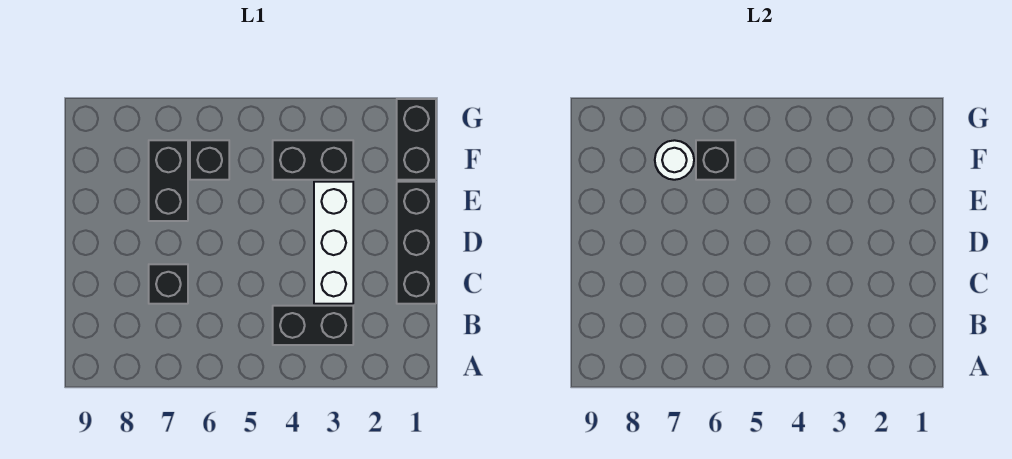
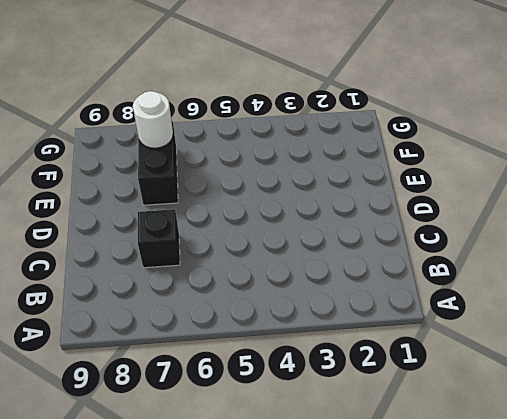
none -> black 1x2 brick [273,306,353,345]
none -> black 1x3 brick [397,182,436,304]

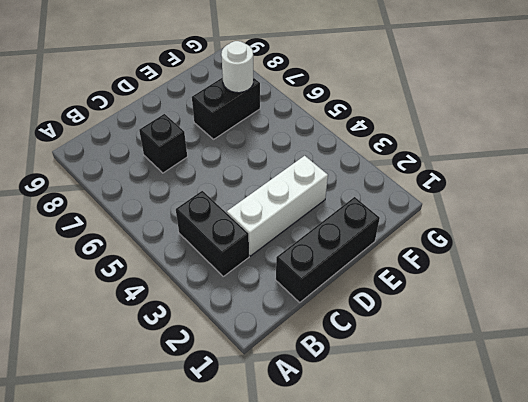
none -> black 1x2 brick [397,99,436,180]
none -> black 1x2 brick [273,140,353,180]

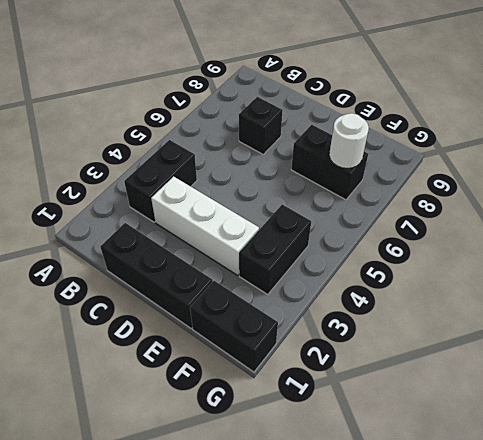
none -> black 1x1 brick [190,140,229,180]
none -> black 1x1 brick [696,140,735,180]

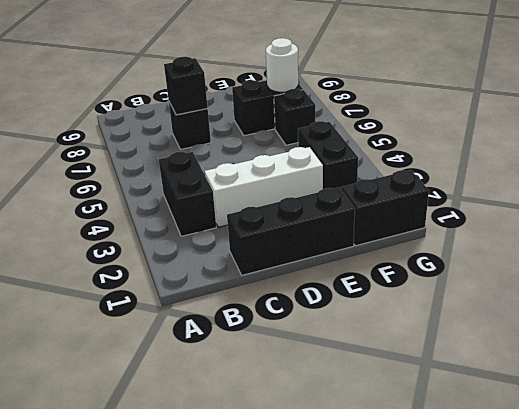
black 1x1 brick [164,57,208,115] -> black 1x1 brick moved to [696,140,735,180]

